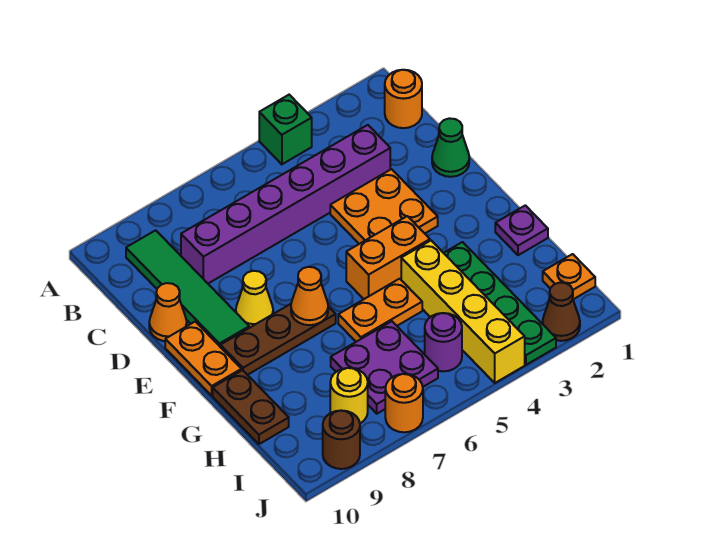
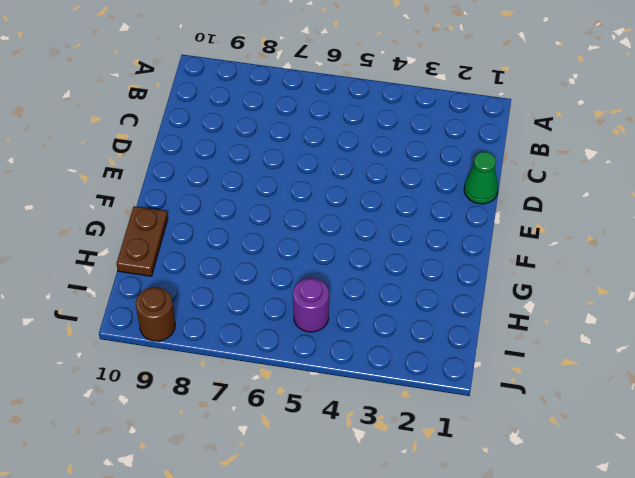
none -> green 1x1 brick [259,95,312,164]
none -> orange 1x1 round brick [385,70,422,128]
none -> green 1x4 tile [126,230,249,347]

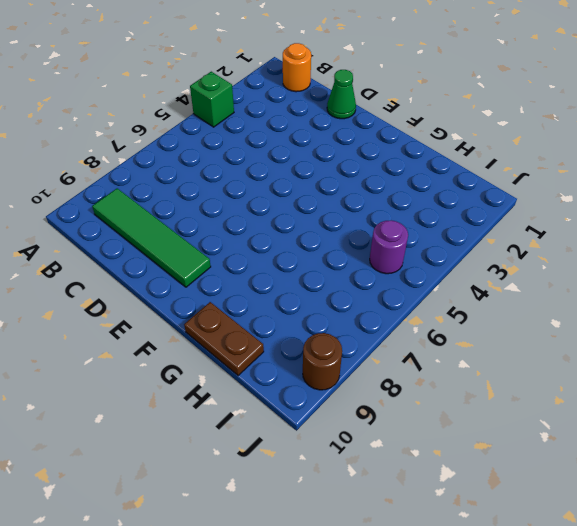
none -> purple 1x6 brick [181,125,390,283]
none -> orange 2x2 plate [330,169,438,244]
none -> orange 1x1 cone [149,283,187,341]

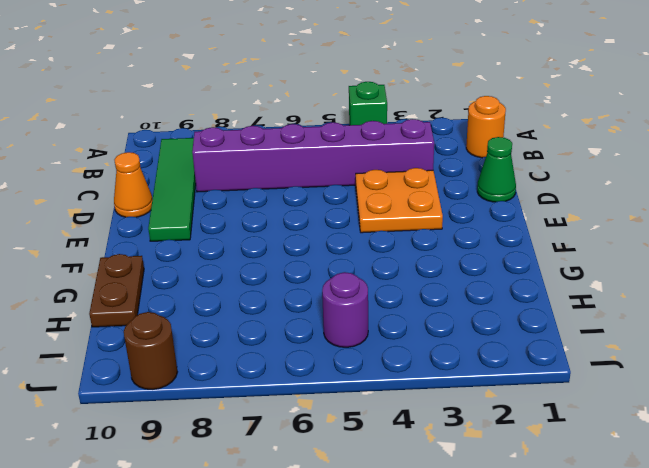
none -> yellow 1x1 cone [236,271,273,328]
none -> orange 1x2 plate [165,322,242,395]
none -> orange 1x2 brick [346,216,430,299]

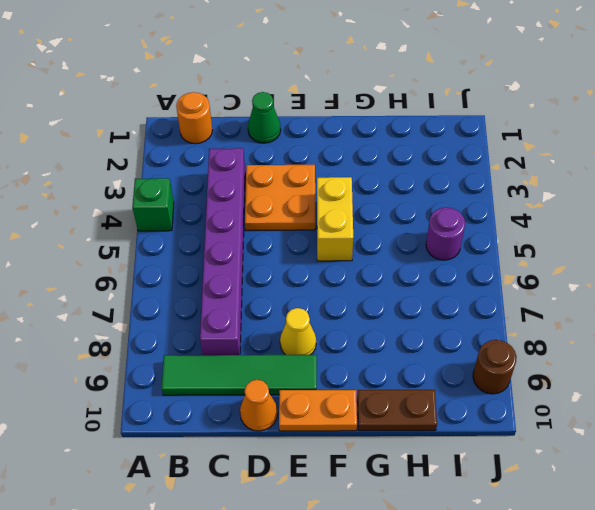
yellow 1x2 brick [317,177,353,261] -> orange 1x2 brick [346,216,430,299]
none -> brown 1x3 plate [221,304,336,375]
none -> purple 1x1 plate [495,205,548,255]
none -> green 1x4 plate [444,242,556,365]

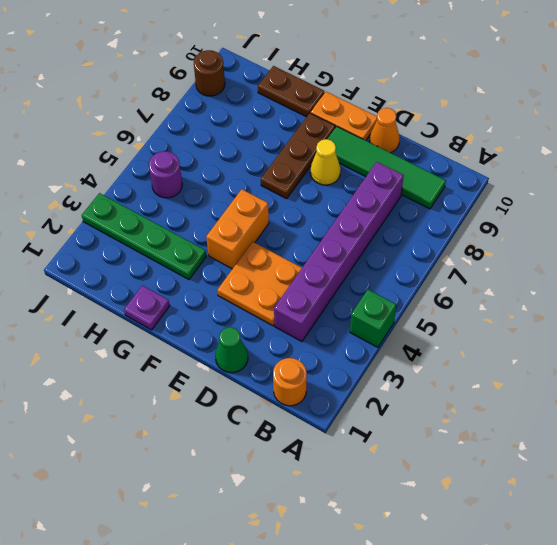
none -> yellow 1x4 brick [401,241,525,383]
none -> orange 1x2 plate [338,279,422,342]
none -> purple 2x2 plate [331,321,438,414]

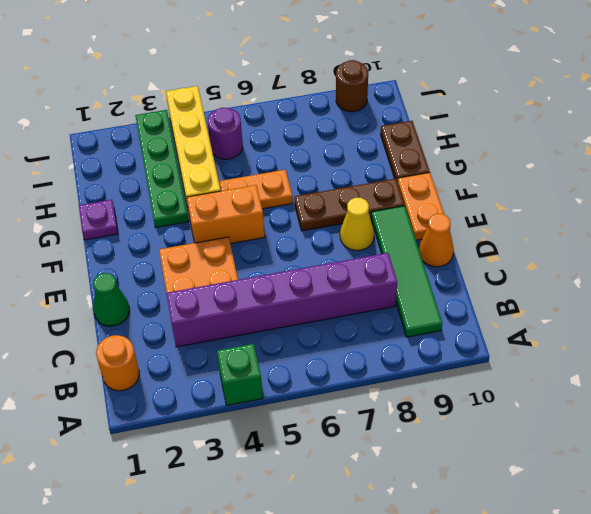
none -> purple 2x2 plate [331,321,438,414]
none -> orange 1x1 plate [543,254,595,299]
none -> yellow 1x1 round brick [330,368,368,423]

